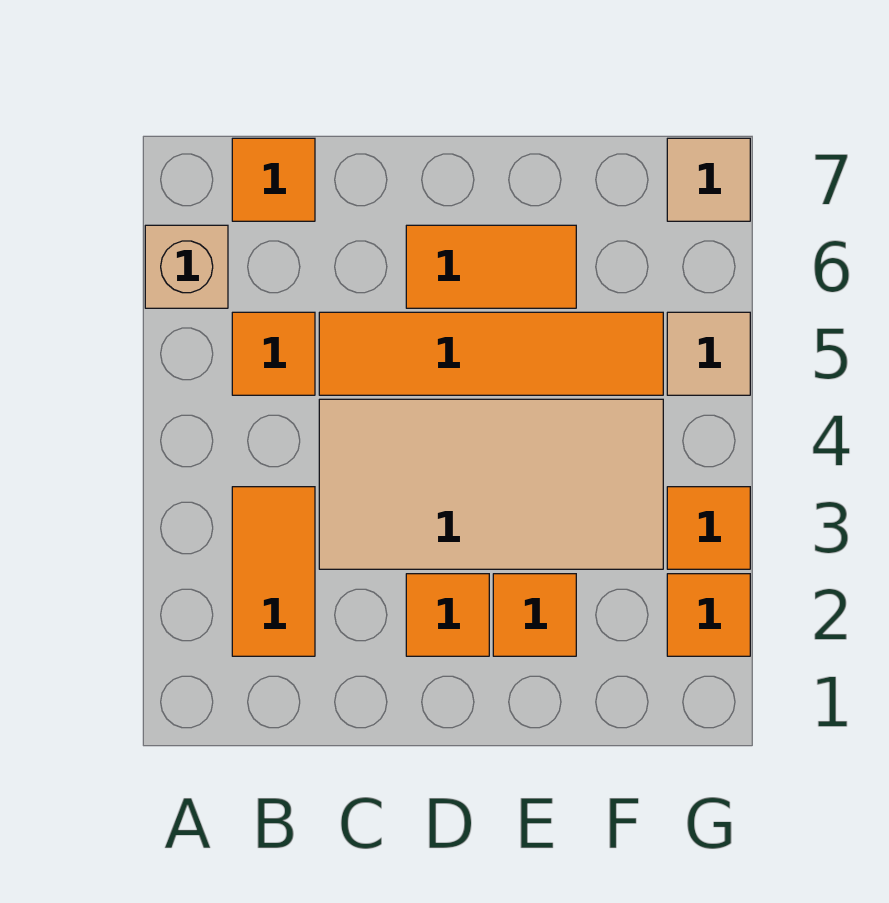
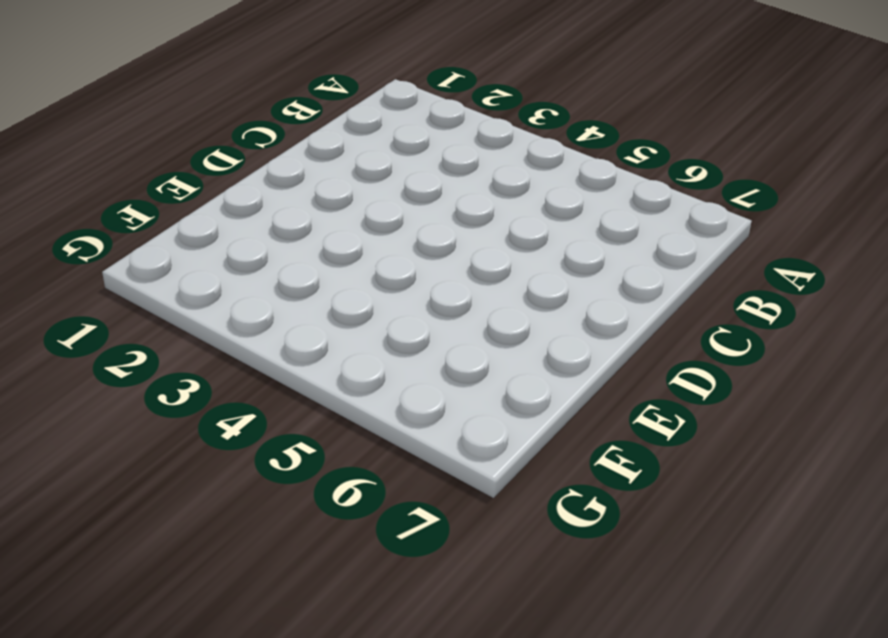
none -> tan 1x1 brick [145,225,228,308]
none -> orange 1x2 tile [232,487,315,656]
none -> orange 1x1 tile [232,312,315,395]

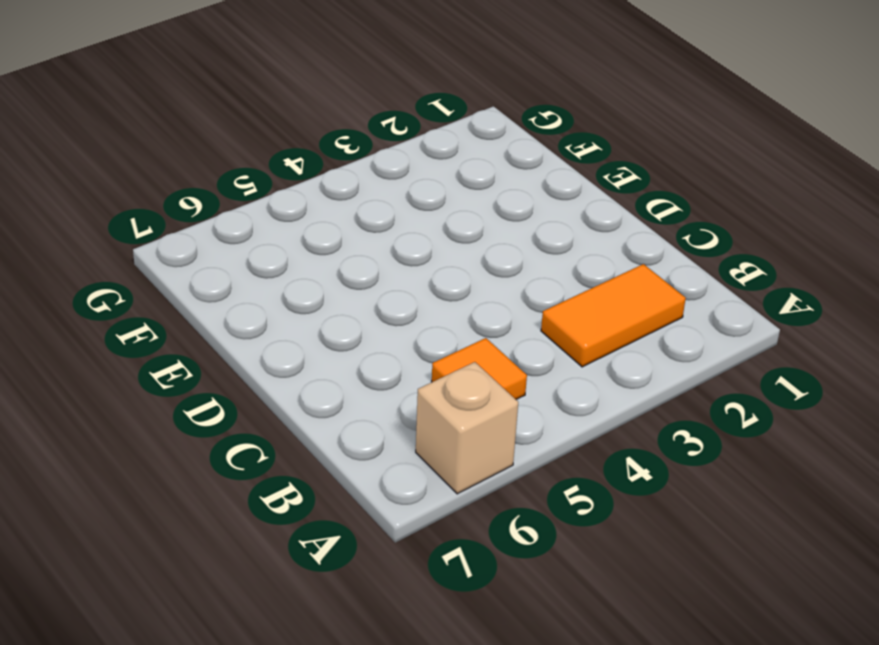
none -> orange 1x1 tile [232,138,315,221]
none -> tan 2x4 tile [319,399,663,569]
none -> orange 1x4 tile [319,312,663,395]

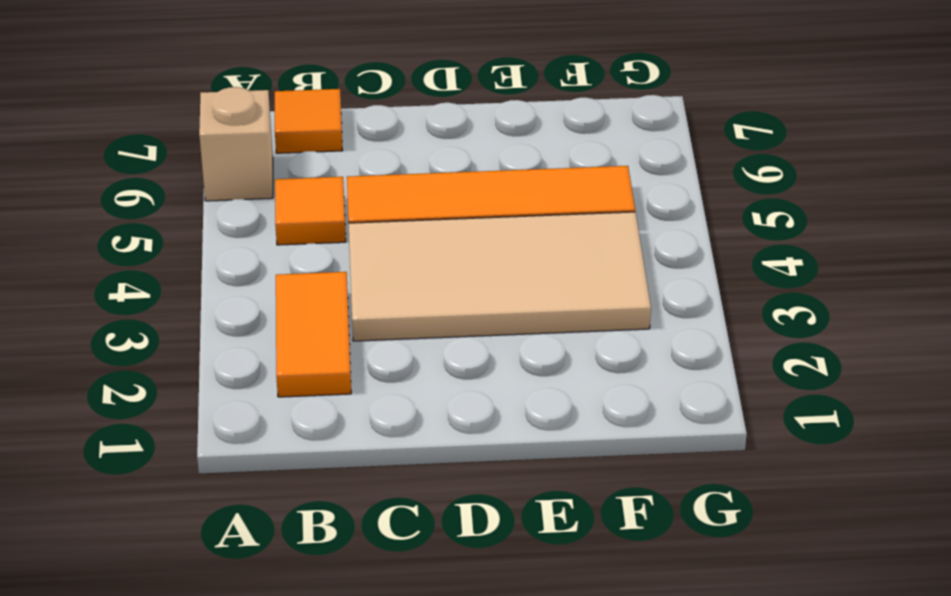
none -> orange 1x1 tile [406,574,489,656]
none -> orange 1x2 tile [406,225,576,308]
none -> orange 1x1 tile [493,574,576,656]

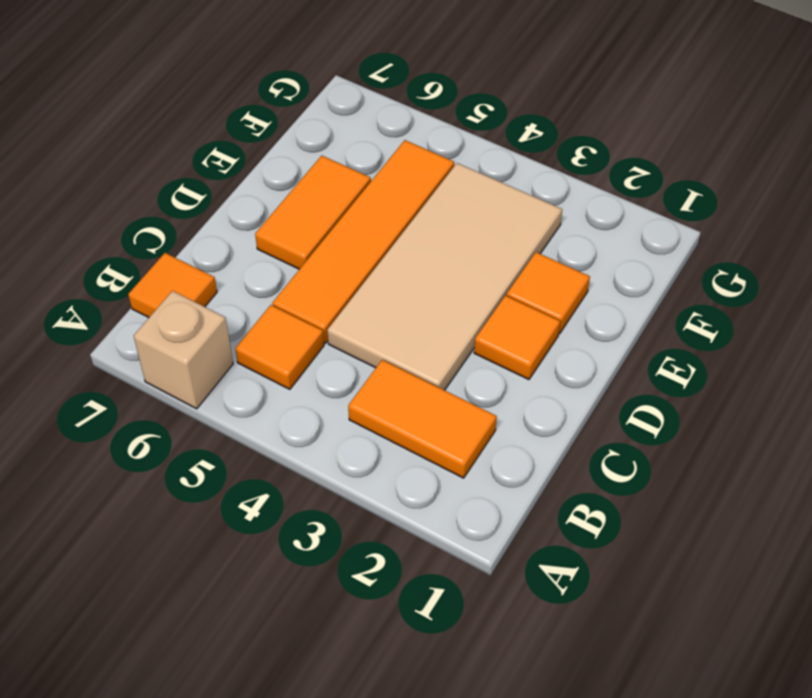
none -> orange 1x1 tile [667,574,750,656]
none -> orange 1x1 tile [667,487,750,569]
none -> tan 1x1 tile [667,312,750,395]

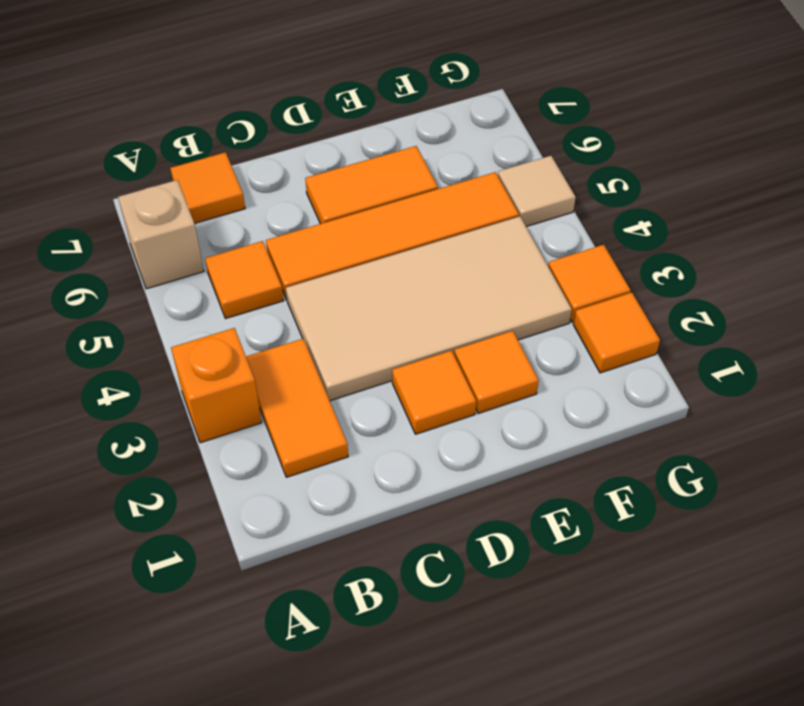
orange 1x1 brick [171,328,262,443] -> none
none -> tan 1x1 tile [667,138,750,221]

